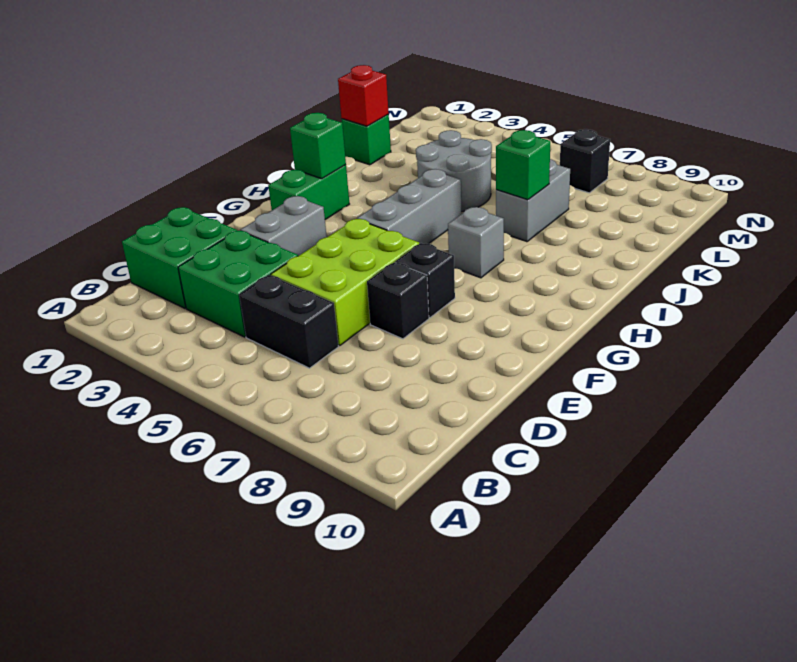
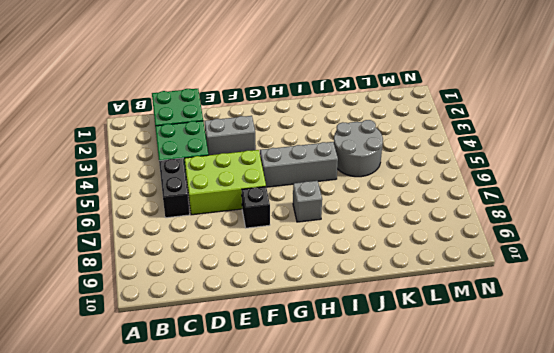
none -> black 1x1 brick [367,262,429,339]
none -> green 1x2 brick [268,165,349,220]
none -> grey 1x2 brick [496,159,570,242]

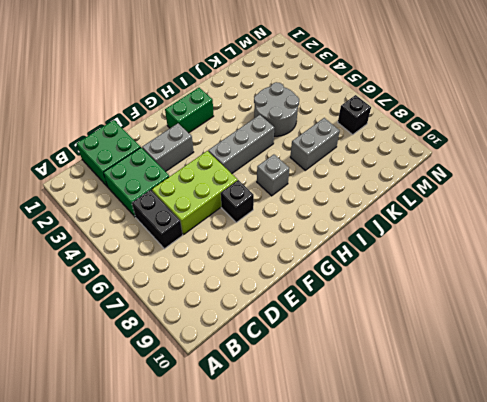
none -> black 1x1 brick [367,262,429,339]
none -> green 1x1 brick [342,115,391,165]
none -> green 1x1 brick [290,113,346,179]

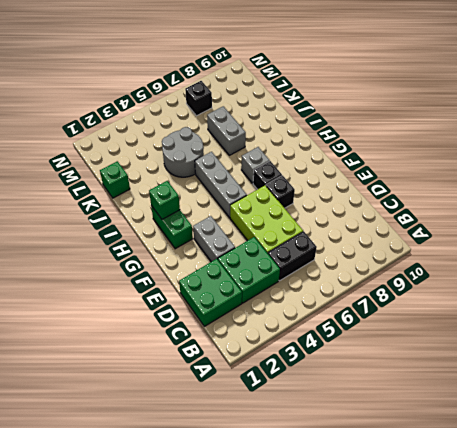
black 1x1 brick [253,161,282,190] -> black 1x1 brick moved to [367,262,429,339]
none -> green 1x1 brick [496,130,550,200]
none -> red 1x1 brick [338,65,389,126]

